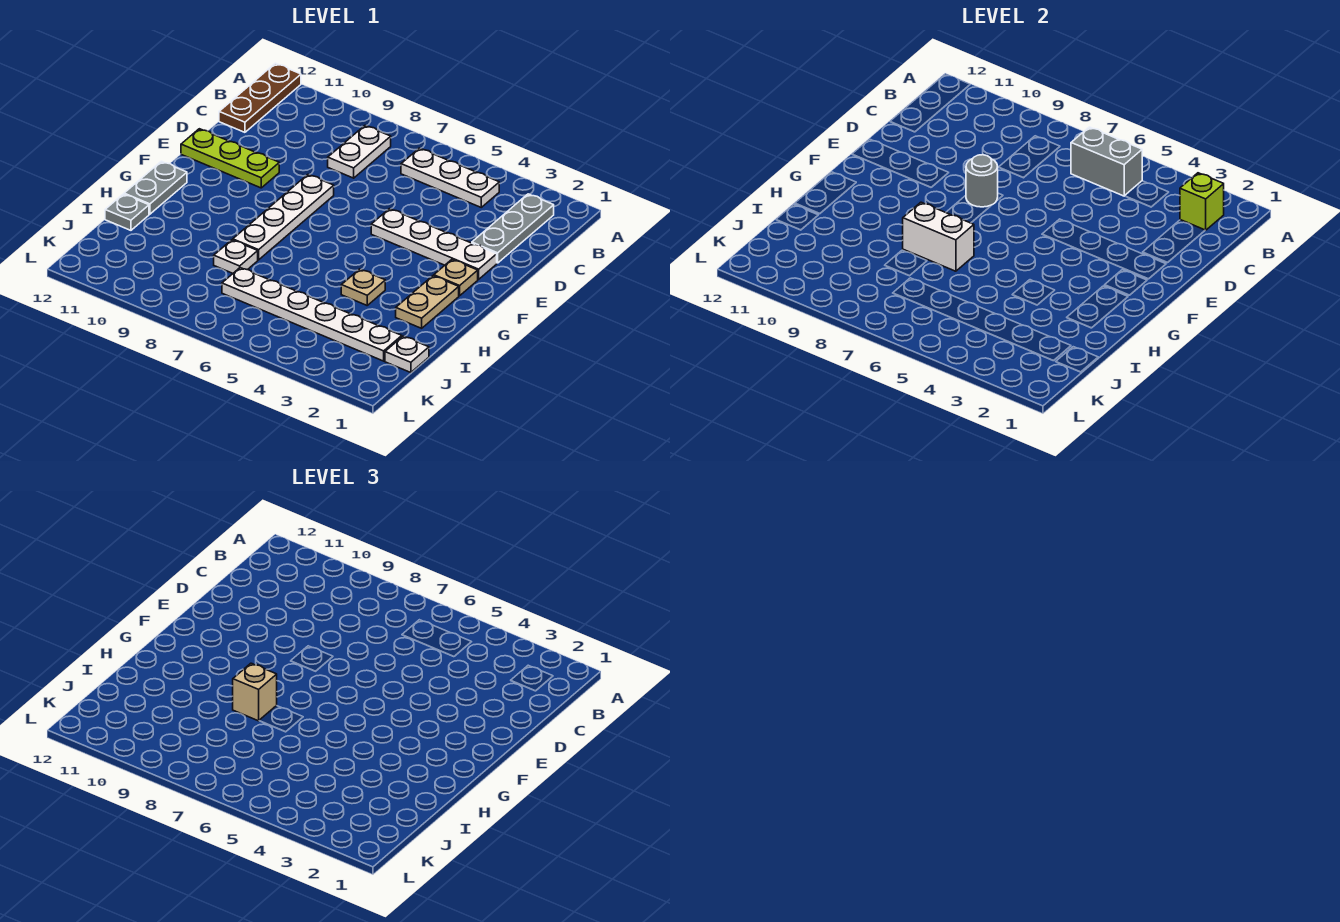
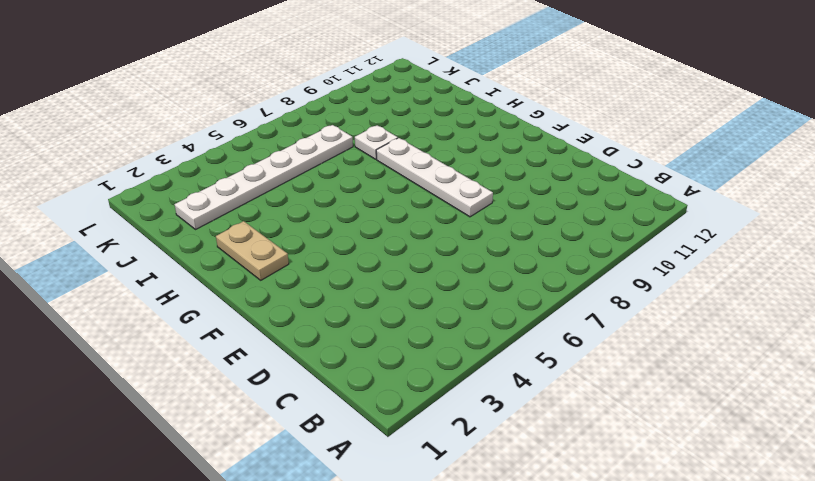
none -> brown 1x3 plate [219,63,301,132]
none -> grey 1x3 plate [472,194,554,263]
none -> white 1x3 plate [401,148,499,207]

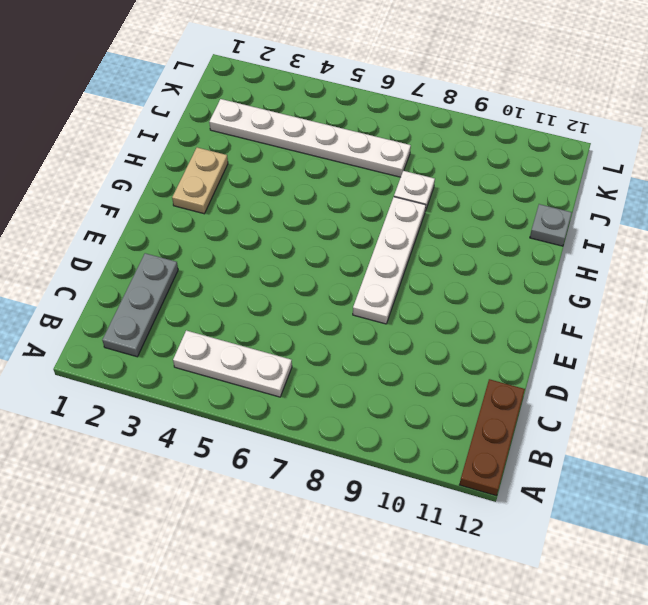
none -> white 1x2 plate [328,126,391,178]
none -> white 1x4 plate [371,209,497,279]
none -> lime 1x3 plate [181,129,279,188]

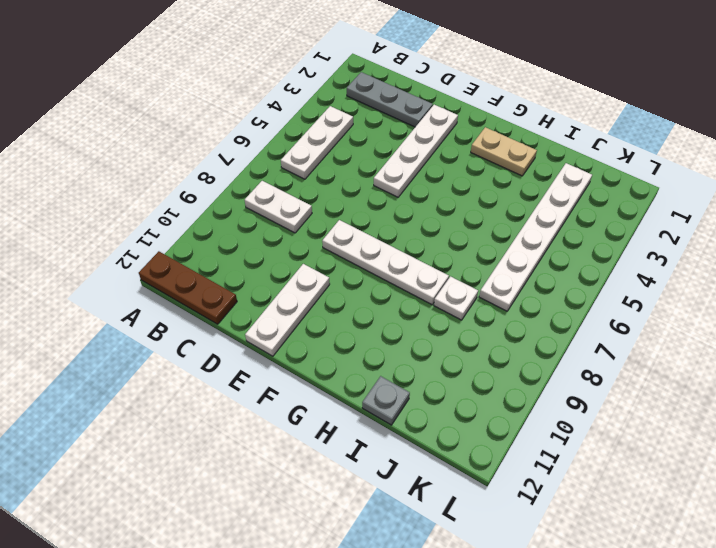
white 1x3 plate [245,264,330,356] -> lime 1x3 plate [181,129,279,188]
none -> tan 1x1 plate [434,259,478,296]
none -> grey 1x2 plate [124,161,187,214]
none -> tan 1x1 plate [341,269,385,305]

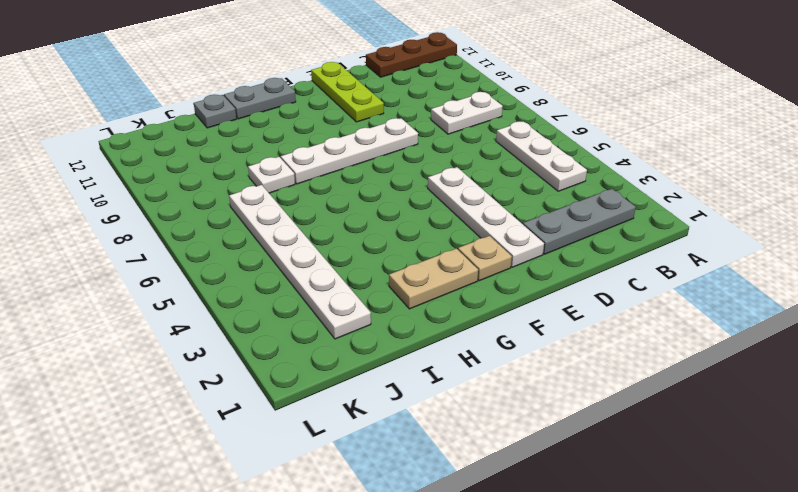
none -> tan 1x1 plate [341,269,385,305]
none -> white 1x1 plate [385,336,429,373]
none -> lime 1x1 brick [1180,173,1224,230]

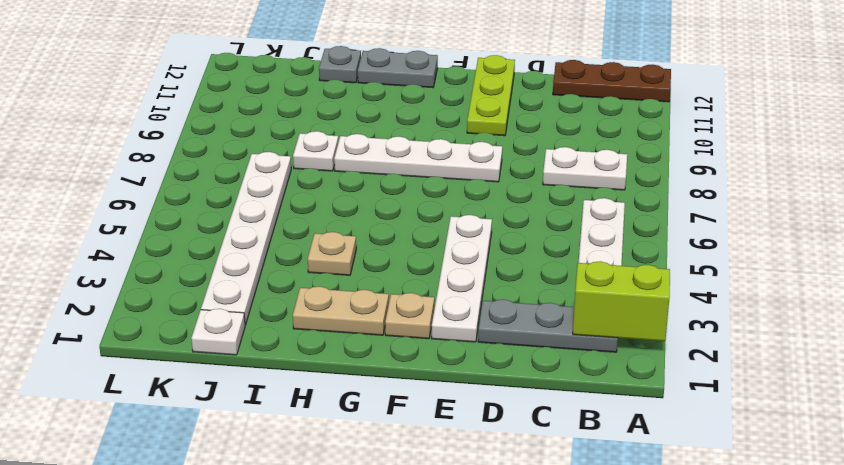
lime 1x2 brick [573,261,670,341] -> lime 1x1 brick [1180,173,1224,230]
none -> grey 1x2 brick [1071,127,1142,196]
none -> grey 1x1 round brick [966,155,998,207]
none -> white 1x2 brick [903,202,974,271]

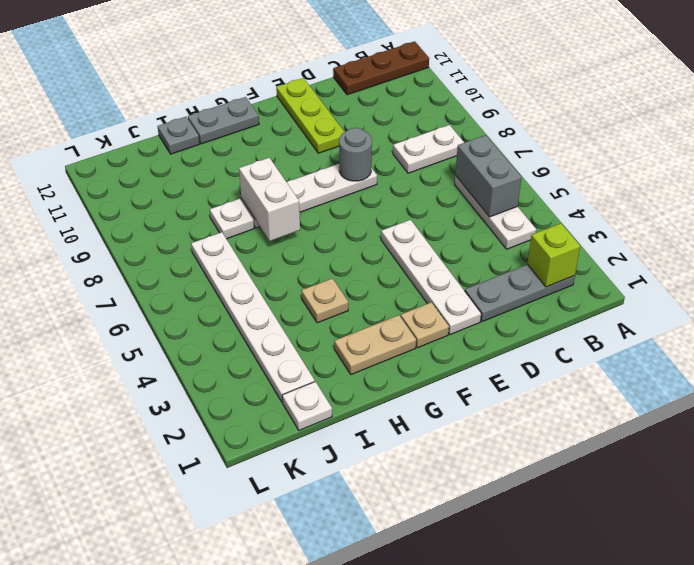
none -> tan 1x1 brick [233,663,277,721]

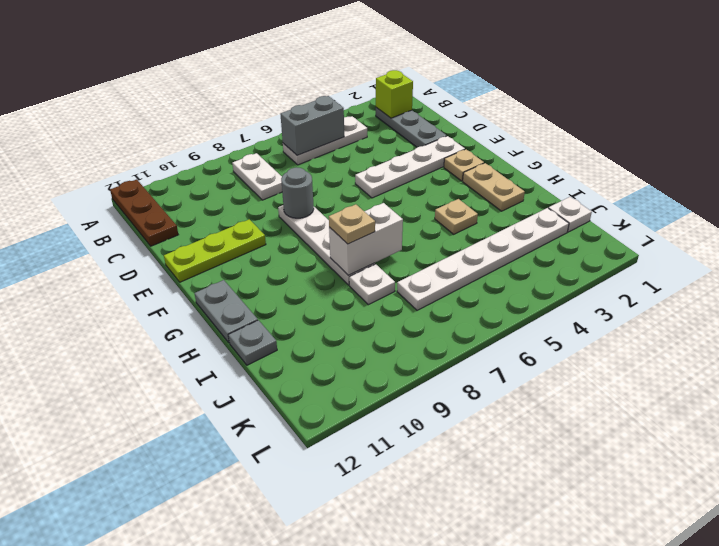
tan 1x1 plate [329,204,375,244] -> tan 1x1 brick [233,663,277,721]

